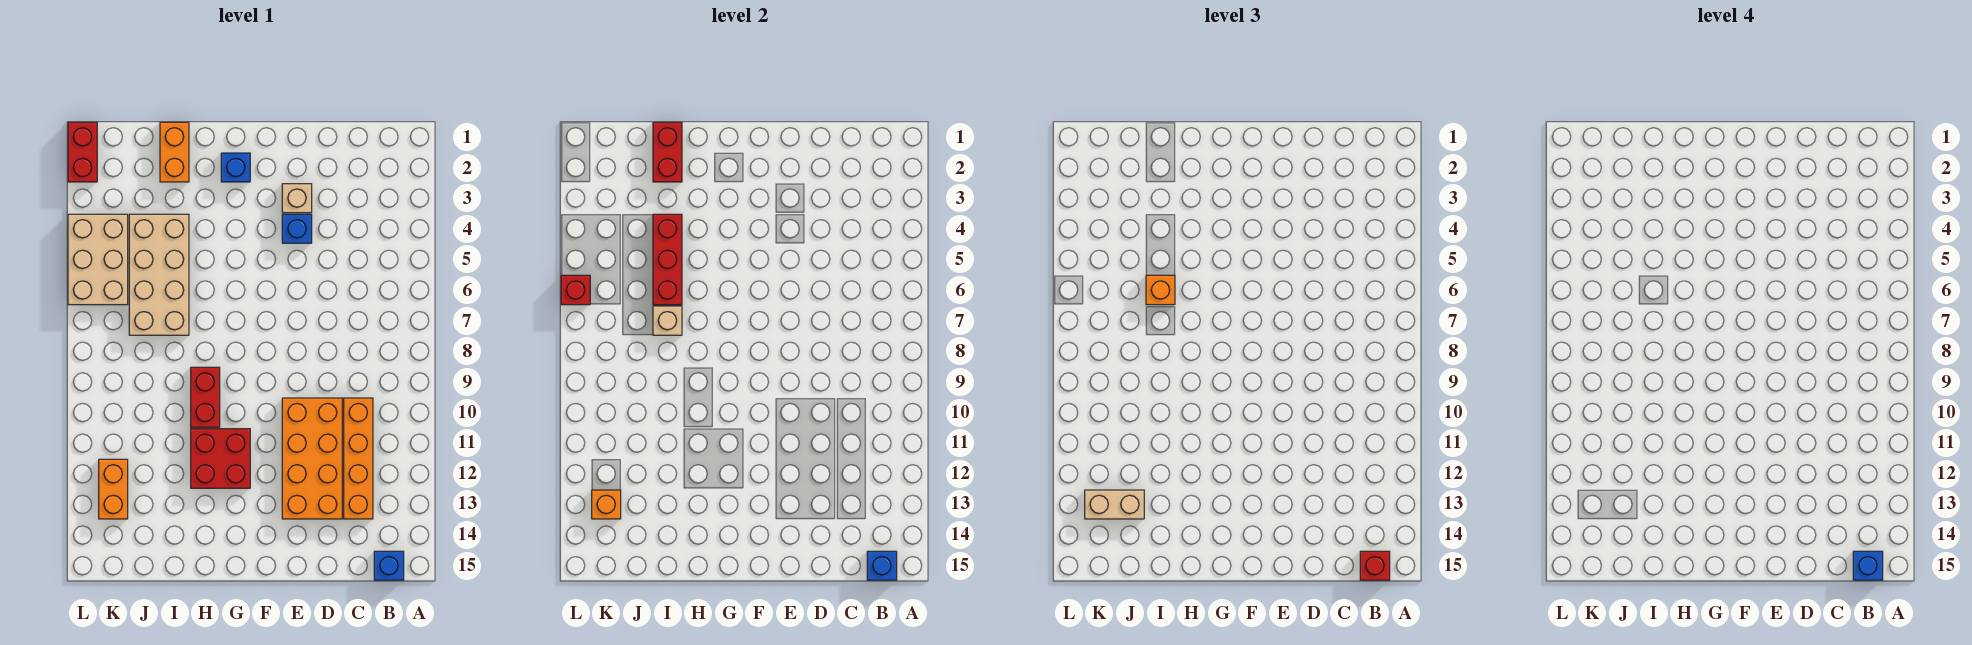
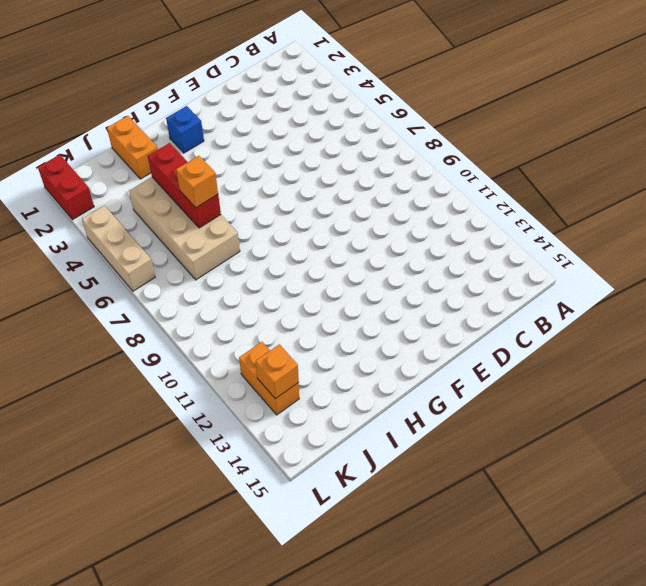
tan 1x3 brick [82,205,155,291] -> tan 2x3 brick [68,214,128,305]
none -> blue 1x1 brick [374,551,404,580]
none -> orange 1x4 brick [344,398,373,519]
none -> orange 2x4 brick [282,398,342,519]

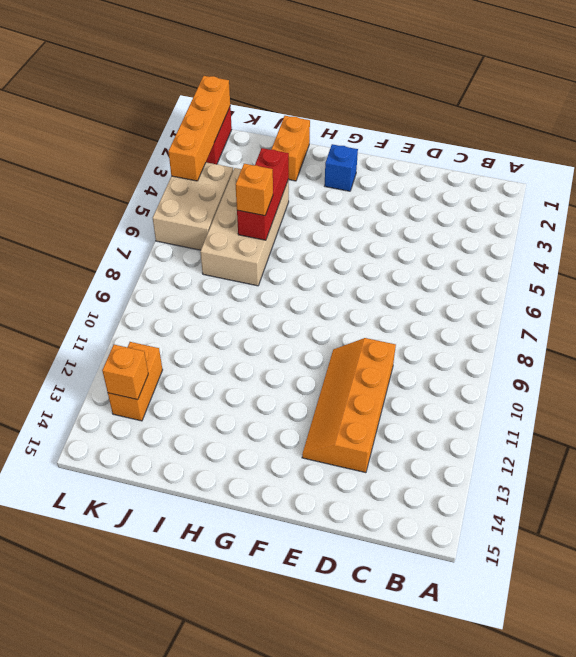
orange 2x4 slope [302,338,396,473] -> orange 2x4 brick [282,398,342,519]
orange 1x4 brick [168,76,230,181] -> orange 1x4 brick moved to [344,398,373,519]
none -> blue 1x1 brick [374,551,404,580]
none -> tan 1x1 brick [282,184,312,213]
none -> blue 1x1 brick [282,214,312,243]

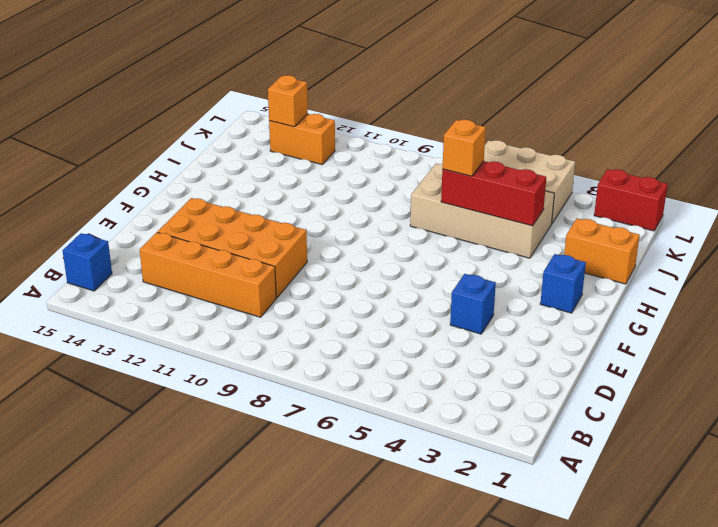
none -> tan 1x1 brick [282,184,312,213]
none -> red 2x2 brick [191,429,250,488]
none -> red 1x2 brick [191,367,220,427]

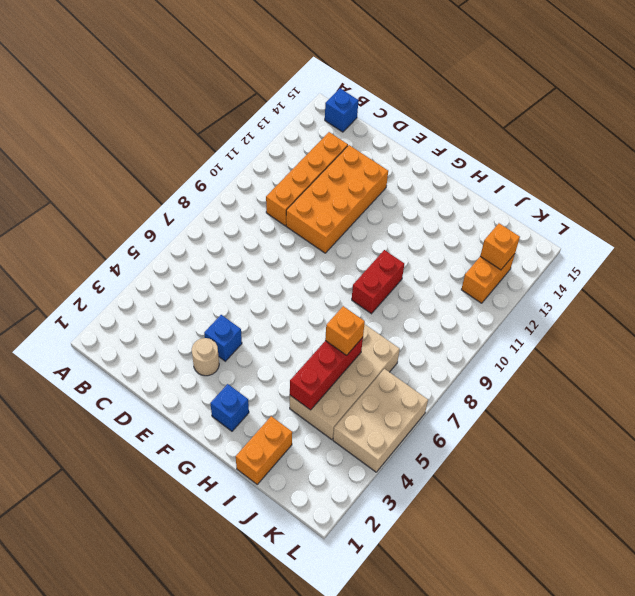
tan 1x1 round brick [192,338,219,376] -> tan 1x1 brick [282,184,312,213]
none -> red 2x2 brick [191,429,250,488]
none -> red 1x2 brick [68,122,97,182]
none -> blue 1x1 brick [867,551,897,580]

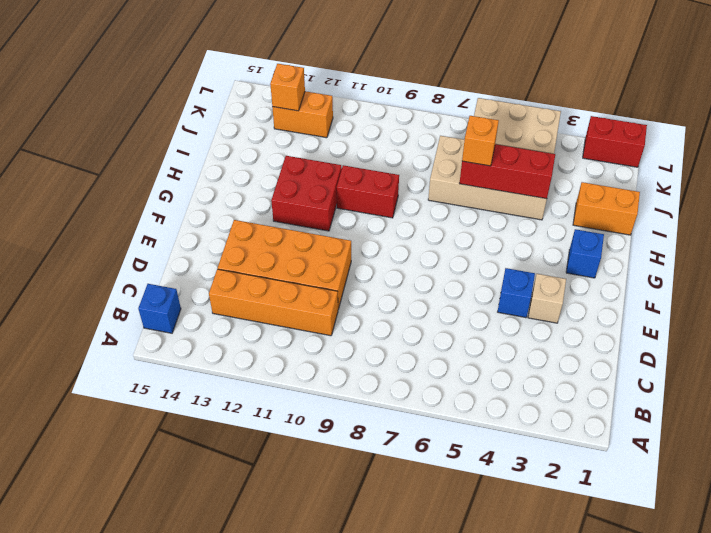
none -> blue 1x1 brick [867,551,897,580]
none -> red 1x2 brick [653,122,682,182]
none -> tan 1x1 brick [653,306,682,335]

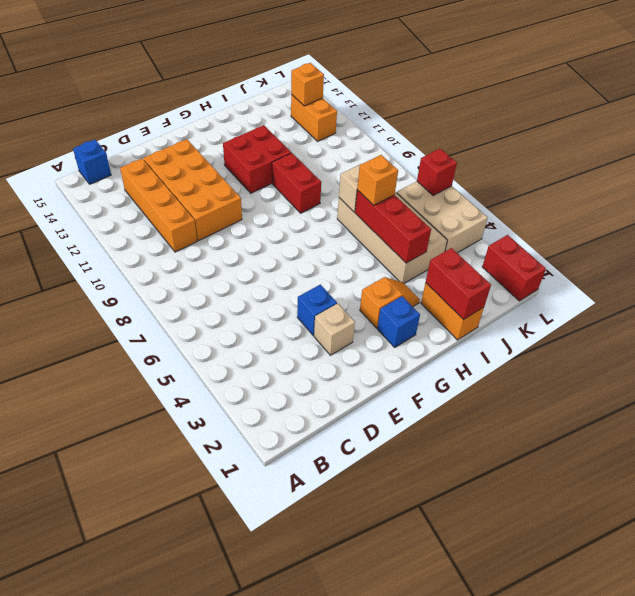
orange 1x2 slope [360,277,420,328] -> none
none -> blue 1x1 brick [867,551,897,580]
none -> red 1x1 brick [1360,551,1390,580]
none -> tan 1x2 brick [1085,490,1144,519]

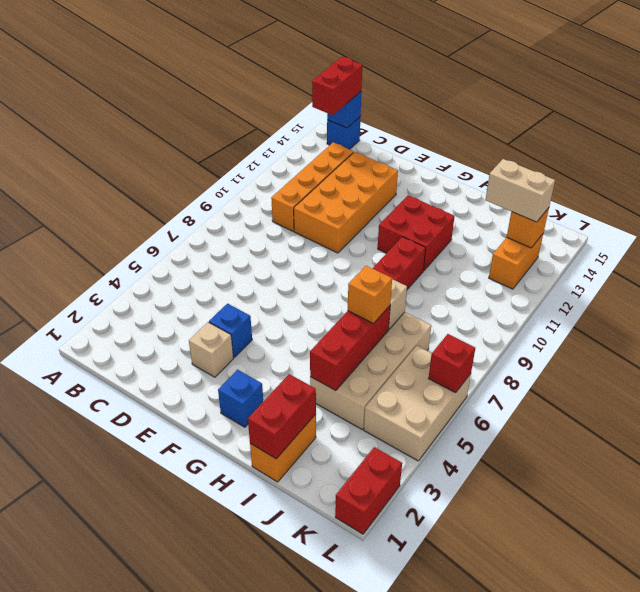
red 1x2 brick [312,57,362,115] -> red 1x1 brick [1360,551,1390,580]
none -> blue 1x1 brick [1853,551,1883,580]

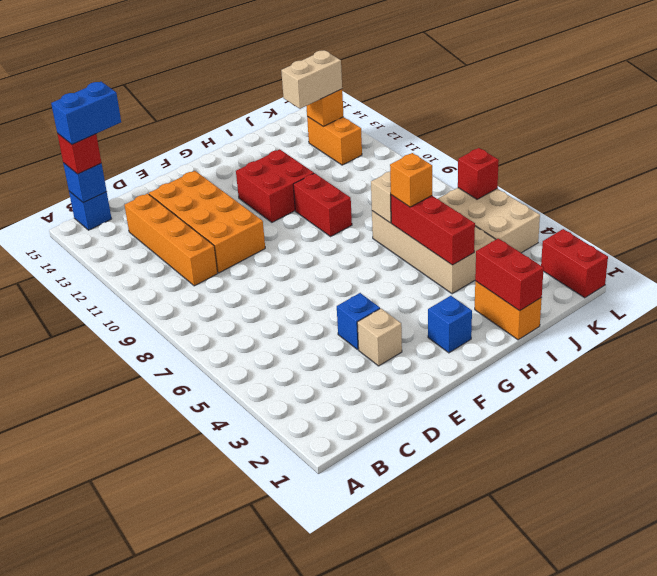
blue 1x2 brick [51,82,121,144] -> blue 1x1 brick [1853,551,1883,580]

